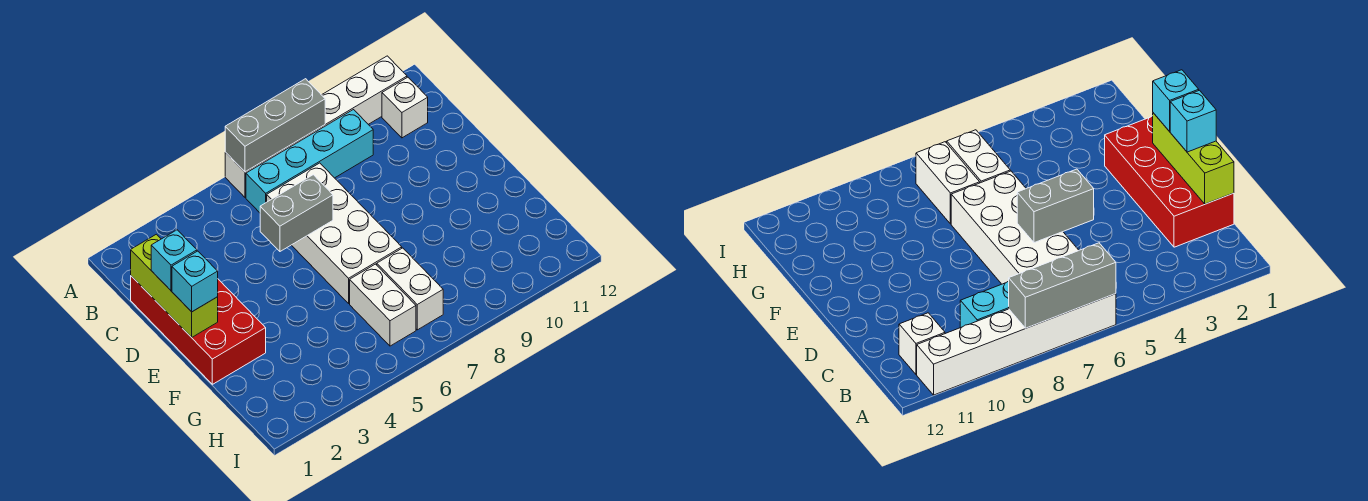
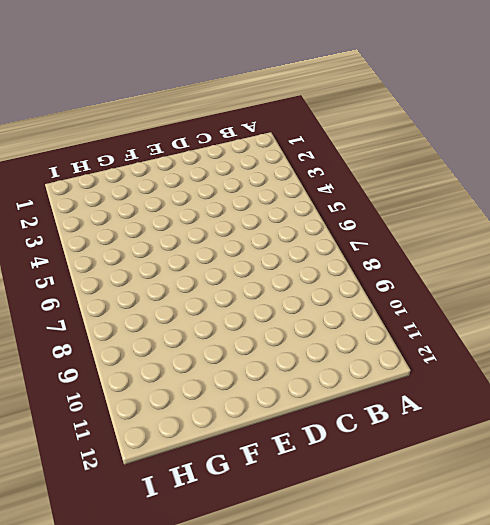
none -> white 1x6 brick [225,56,407,197]
none -> cyan 1x4 brick [246,110,373,213]
none -> white 1x1 brick [382,77,428,138]

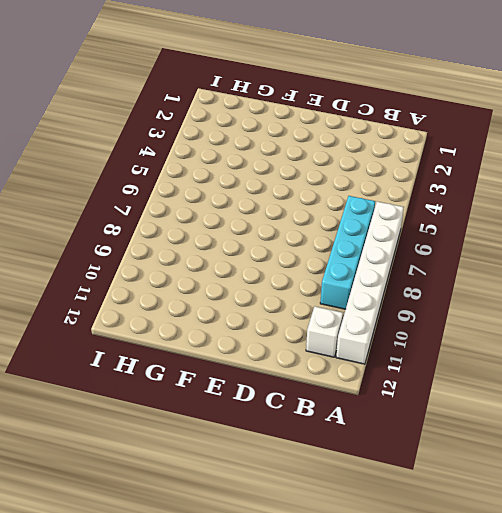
none -> red 2x4 brick [131,276,266,384]
none -> white 2x4 brick [267,163,402,303]
none -> white 1x2 brick [350,264,416,346]

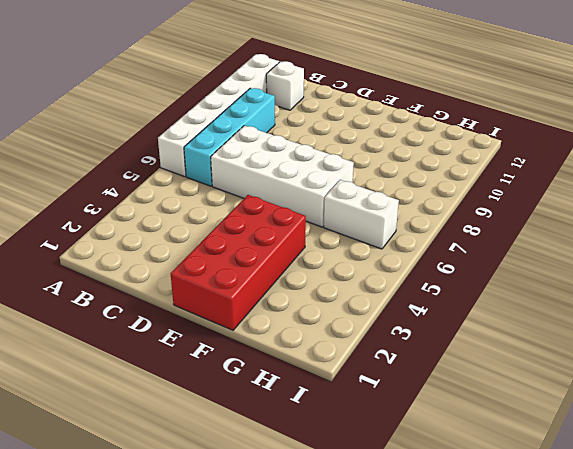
red 2x4 brick [171,195,306,330] -> red 2x4 brick turned to [131,276,266,384]
none -> white 1x2 brick [377,248,443,330]
none -> grey 1x3 brick [225,79,325,172]
none -> lime 1x3 brick [131,234,218,337]

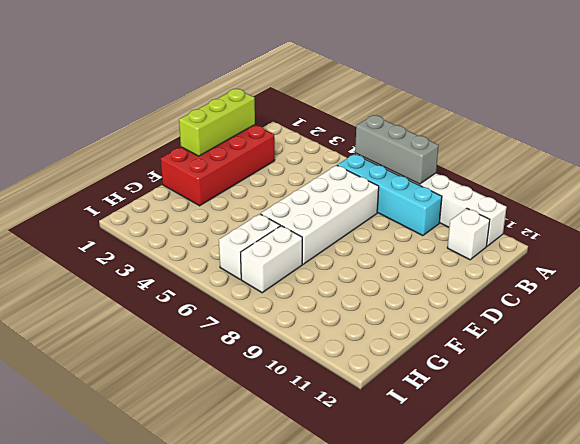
none -> grey 1x2 brick [260,175,333,251]
none -> cyan 1x1 brick [151,230,197,290]
none -> cyan 1x1 brick [172,251,218,312]

